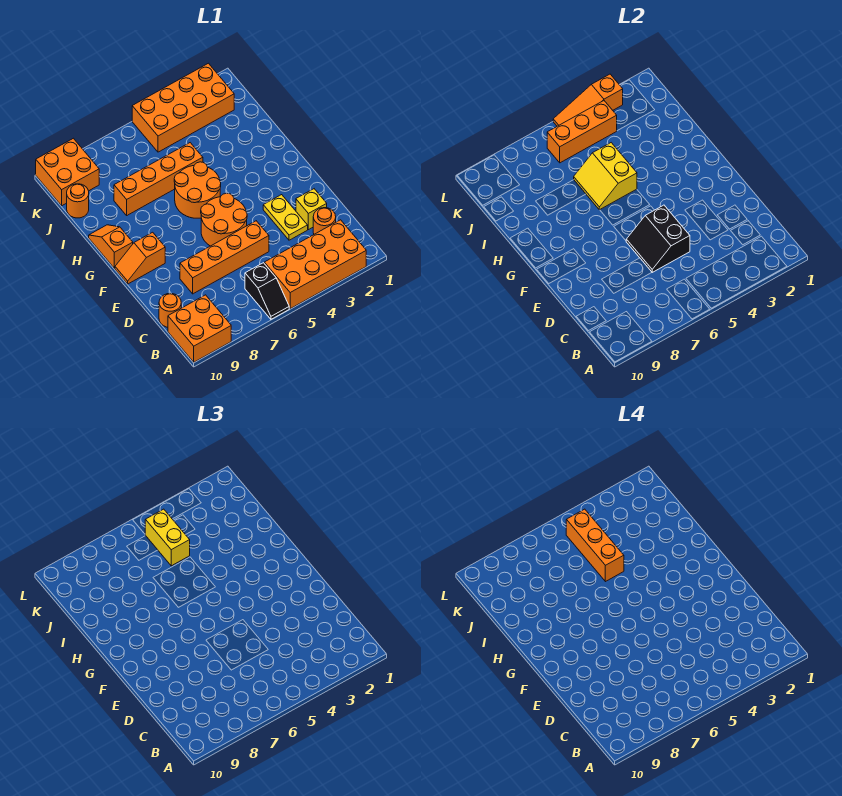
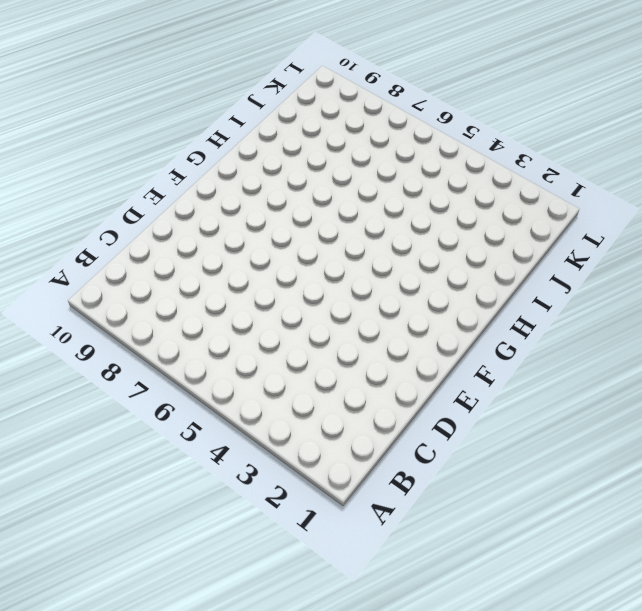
none -> orange 2x4 brick [264,220,366,309]
none -> black 1x2 slope [245,263,289,319]
none -> orange 2x2 brick [168,295,231,362]

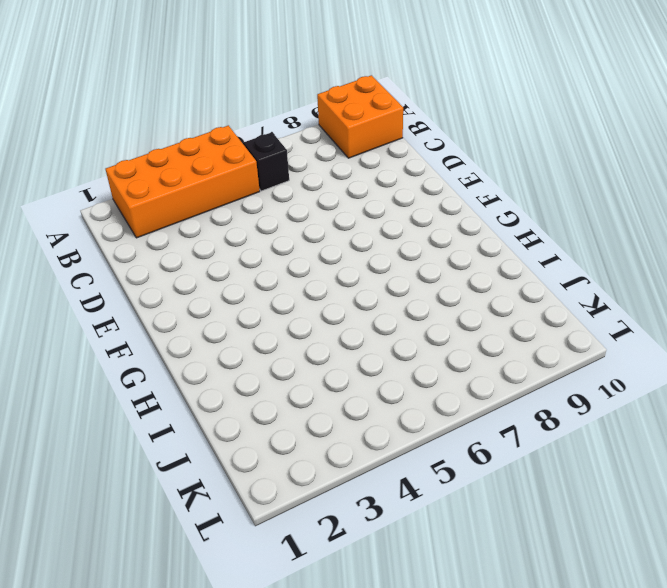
none -> orange 1x1 round brick [313,208,336,234]
none -> orange 1x1 round brick [159,293,181,327]
none -> yellow 1x1 brick [296,189,327,230]

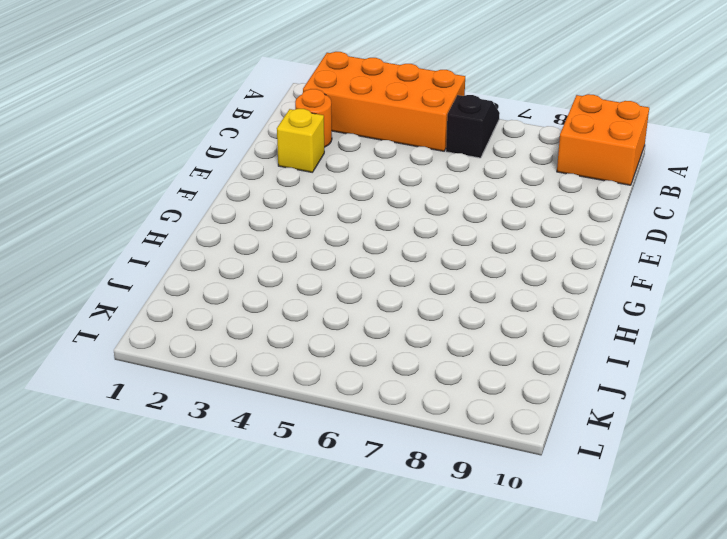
none -> orange 1x1 round brick [159,293,181,327]
none -> yellow 1x2 plate [263,195,308,240]
none -> orange 1x4 brick [180,221,269,294]

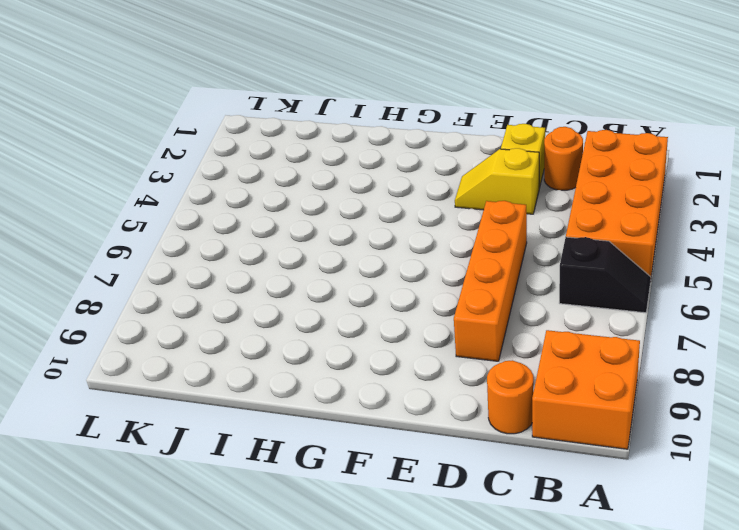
yellow 1x2 slope [455,148,539,214] -> yellow 1x2 plate [263,195,308,240]
none -> orange 2x2 round brick [201,193,247,246]
none -> orange 1x2 slope [115,232,165,284]
none -> orange 2x2 round brick [174,162,221,218]

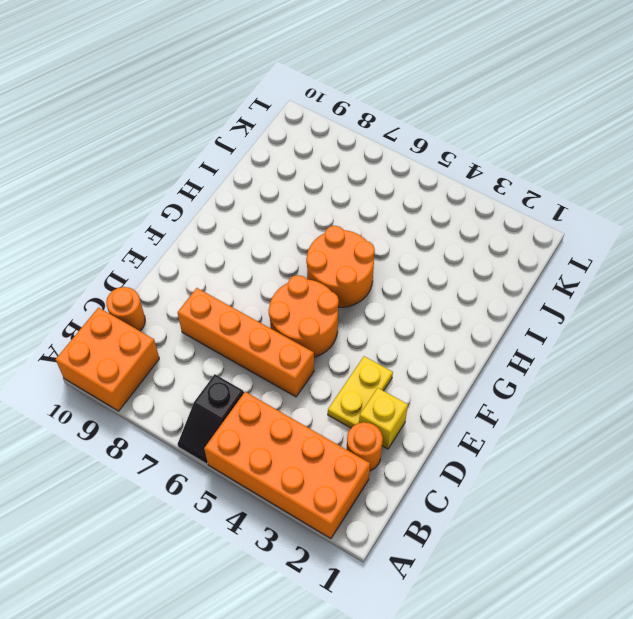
none -> orange 1x2 slope [115,232,165,284]
none -> orange 1x2 slope [89,225,133,268]
none -> orange 1x4 brick [114,143,203,215]

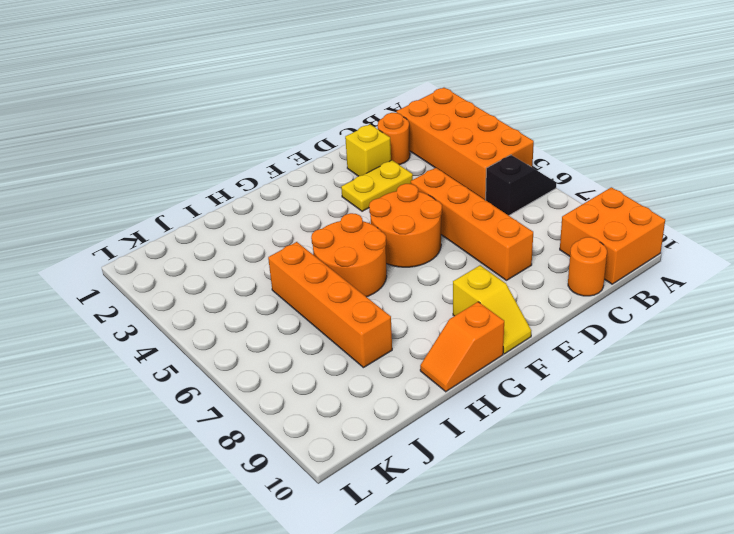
yellow 1x2 slope [453,265,531,354] -> orange 1x2 slope [115,232,165,284]
none -> orange 1x1 round brick [67,184,89,218]
none -> orange 2x4 brick [132,63,234,152]
none -> orange 2x2 brick [36,138,99,206]

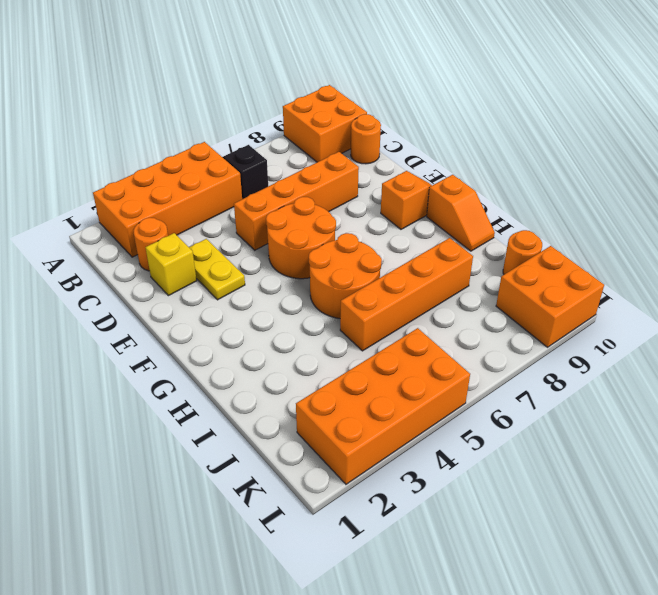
none -> black 2x2 slope [626,205,690,272]
none -> yellow 2x2 slope [574,143,637,210]
none -> orange 1x3 brick [547,101,617,163]

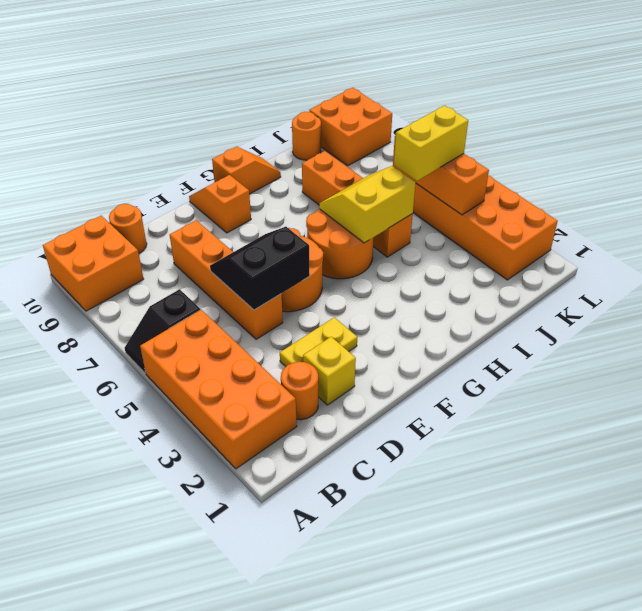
none -> orange 1x3 slope [553,74,623,126]
none -> orange 1x3 brick [566,509,624,582]

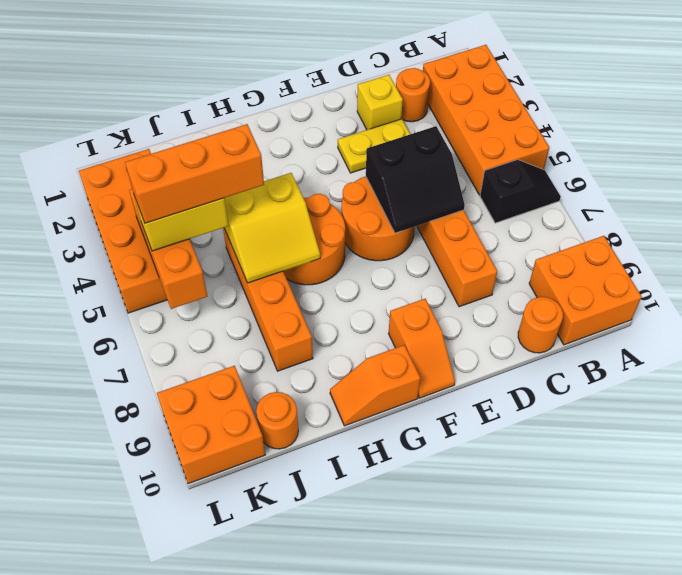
none -> orange 1x3 slope [553,74,623,126]

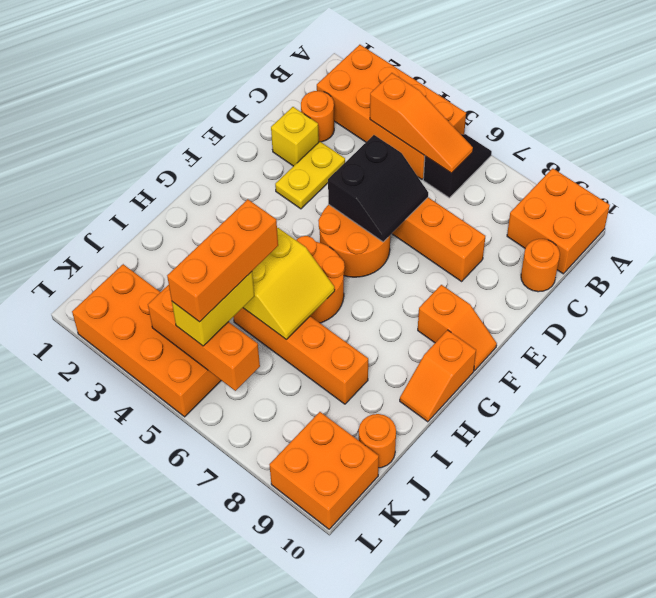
orange 1x3 slope [370,73,473,173] -> orange 1x3 slope moved to [553,74,623,126]

